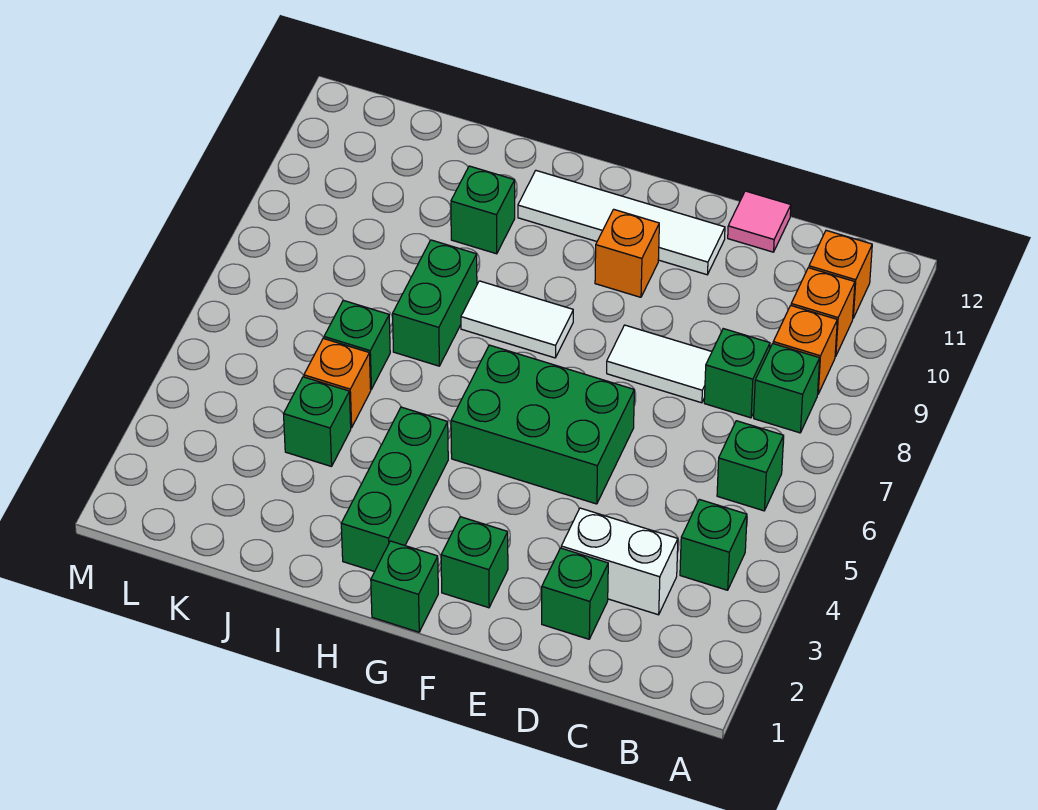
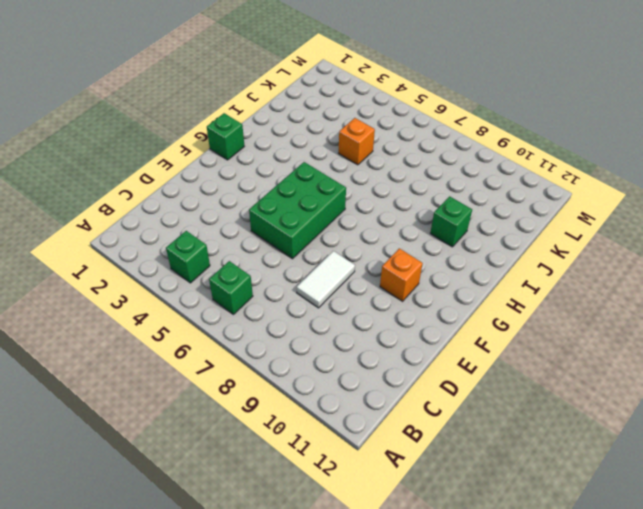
none -> green 1x1 brick [754,344,820,433]
none -> orange 1x1 brick [773,306,837,394]
none -> orange 1x1 brick [791,268,855,356]

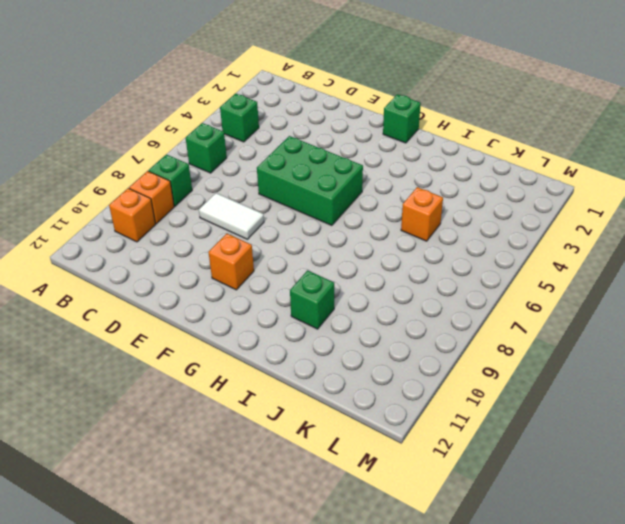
none -> orange 1x1 brick [809,230,872,318]
none -> white 1x2 brick [561,508,678,615]
none -> green 1x1 brick [704,329,770,418]

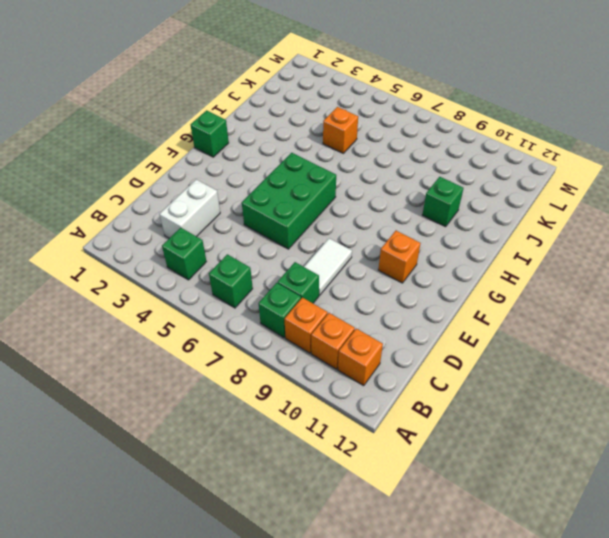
none -> green 1x1 brick [542,548,608,639]
none -> pink 1x1 tile [728,191,791,252]
none -> white 1x4 tile [518,171,725,275]

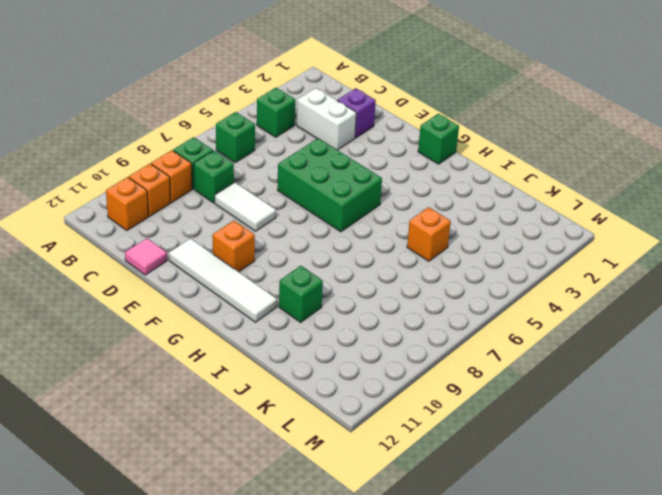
purple 1x1 brick [337,88,376,138] -> green 1x1 brick [542,548,608,639]
none -> green 1x1 brick [441,517,508,608]
none -> white 1x2 tile [461,281,573,358]
none -> green 1x3 brick [341,407,448,572]

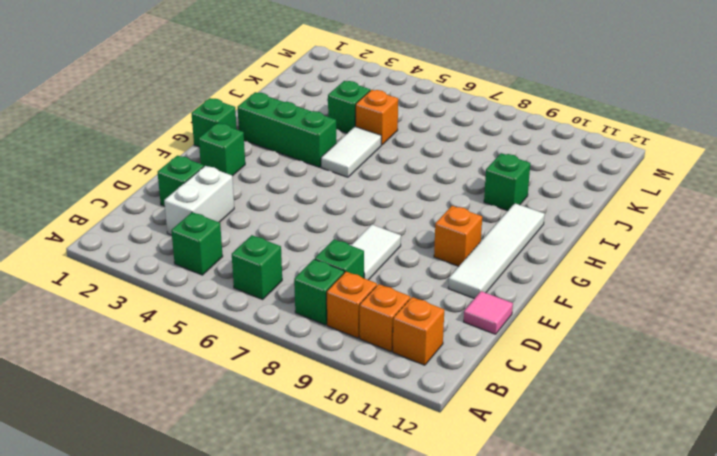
white 1x2 tile [321,127,381,177] -> white 1x2 tile moved to [461,281,573,358]
none -> green 2x3 brick [451,345,634,504]
none -> green 1x2 brick [393,240,477,366]
none -> green 1x1 brick [324,300,390,389]

